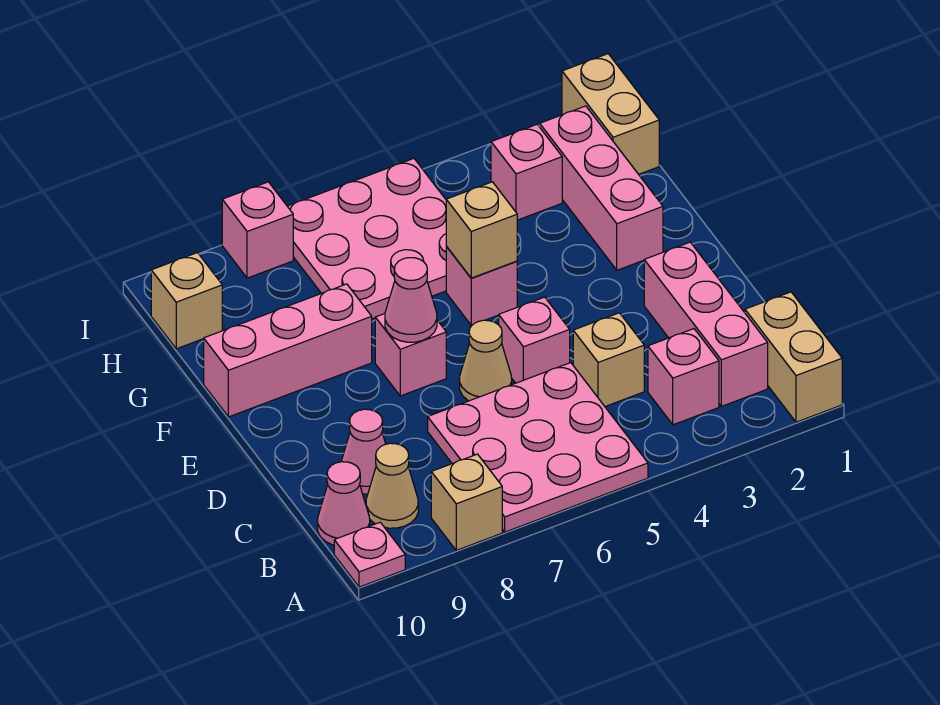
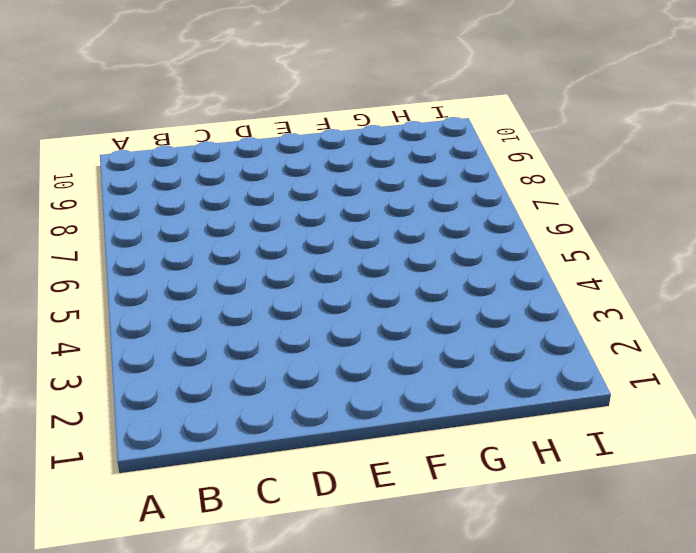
none -> tan 1x2 brick [745,292,842,422]
none -> pink 3x3 plate [428,363,648,532]
none -> tan 1x1 brick [431,454,502,550]

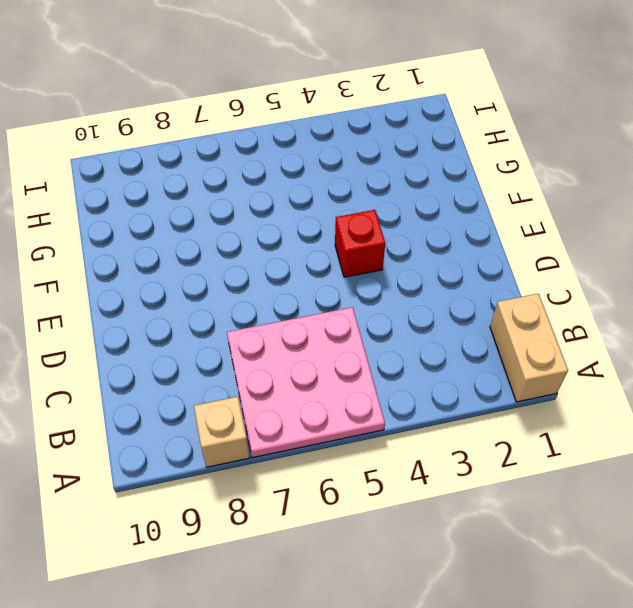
red 1x1 brick [335,210,385,277] -> none
none -> pink 1x1 plate [334,522,405,587]
none -> pink 1x3 brick [644,242,768,406]
none -> pink 1x1 brick [648,329,719,425]

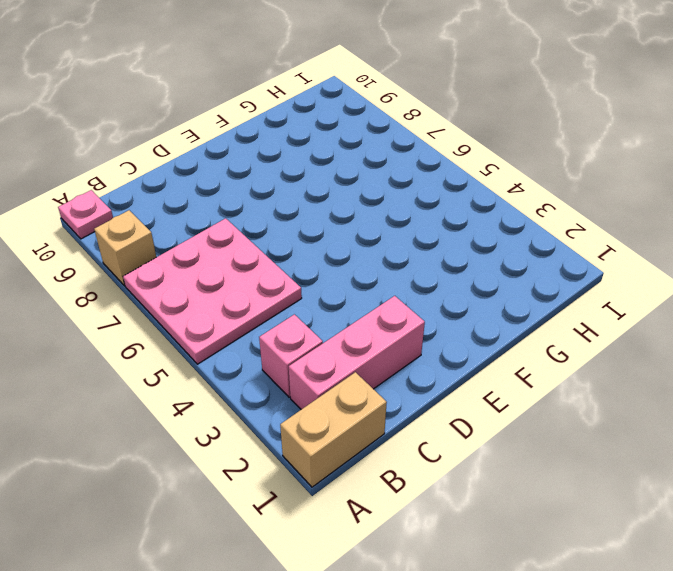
none -> tan 1x1 cone [366,443,418,528]
none -> pink 1x1 cone [318,462,370,545]
none -> tan 1x1 brick [573,313,644,406]

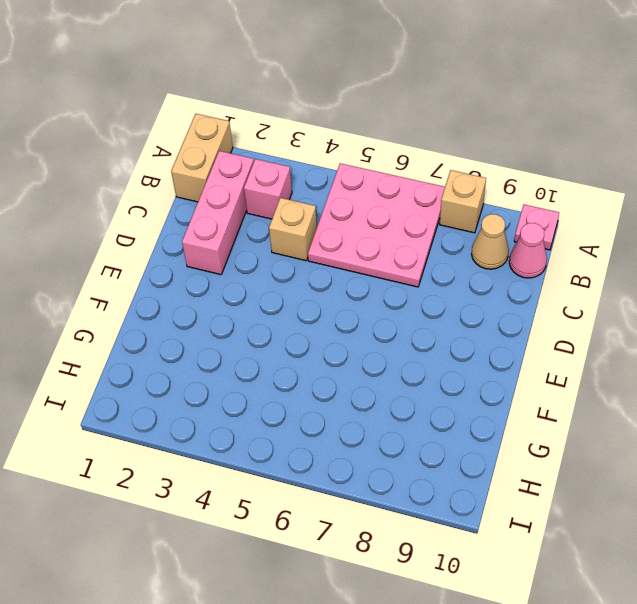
none -> pink 1x1 cone [341,409,386,494]
none -> pink 1x1 brick [499,297,570,383]
none -> tan 1x1 cone [460,320,512,401]

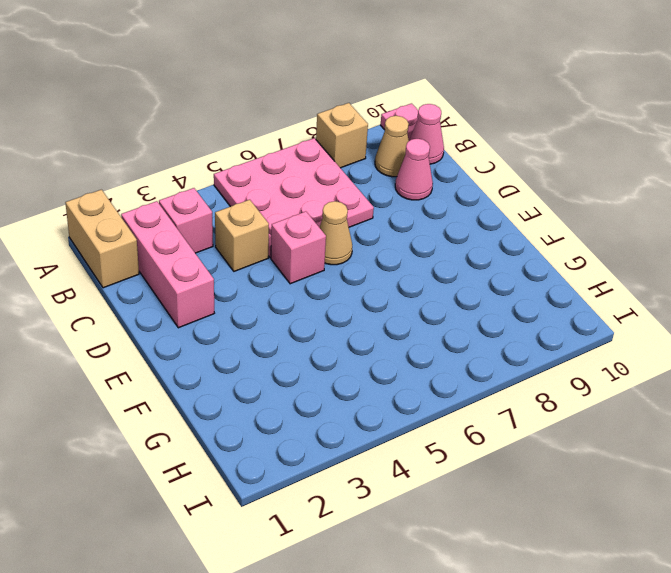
none -> pink 1x1 brick [375,314,446,396]
none -> pink 1x3 brick [539,106,663,270]
none -> pink 1x1 brick [446,247,517,325]

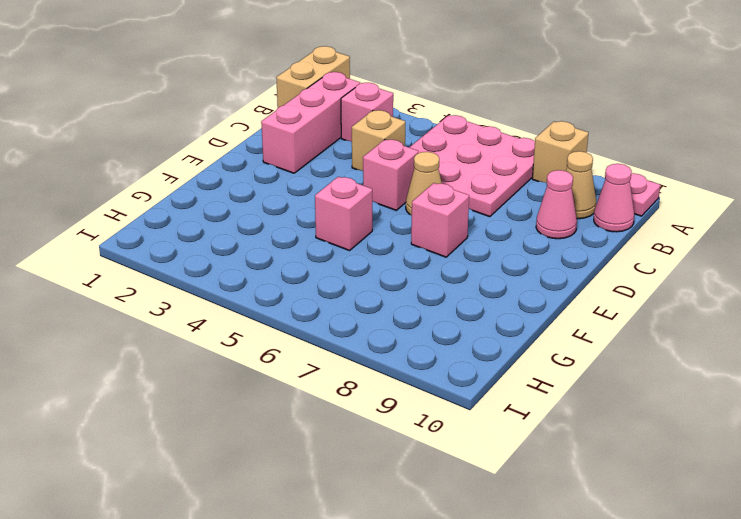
none -> pink 1x3 brick [539,106,663,270]
none -> pink 1x3 brick [204,284,372,417]
none -> pink 3x3 plate [287,158,447,319]

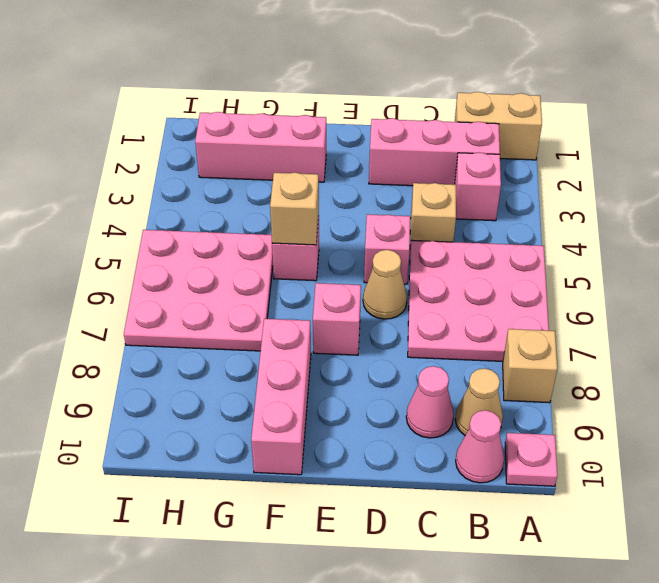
none -> tan 1x2 brick [562,54,659,174]
none -> pink 1x1 brick [491,125,562,220]
none -> tan 1x1 brick [151,253,222,349]

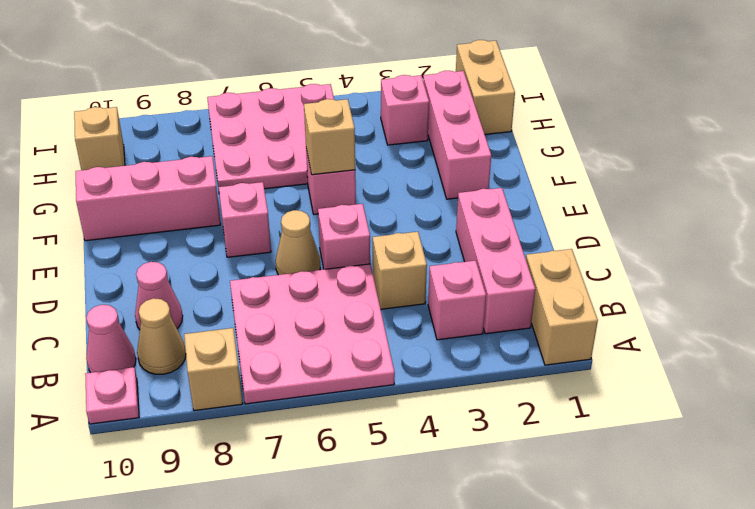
none -> pink 1x1 brick [222,182,293,278]
none -> pink 1x1 cone [385,258,437,342]

